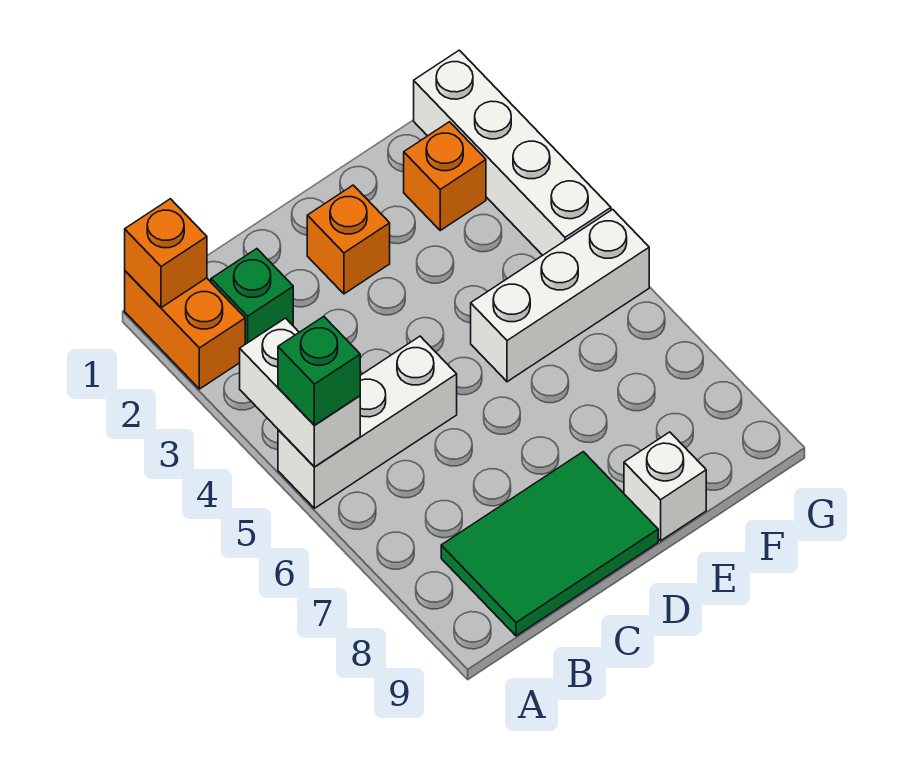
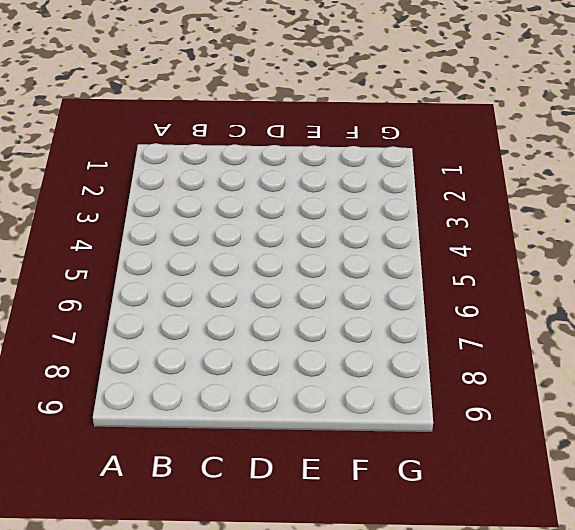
none -> orange 1x2 brick [125,271,245,389]
none -> white 1x3 brick [278,336,457,508]
none -> green 1x1 brick [211,249,293,344]

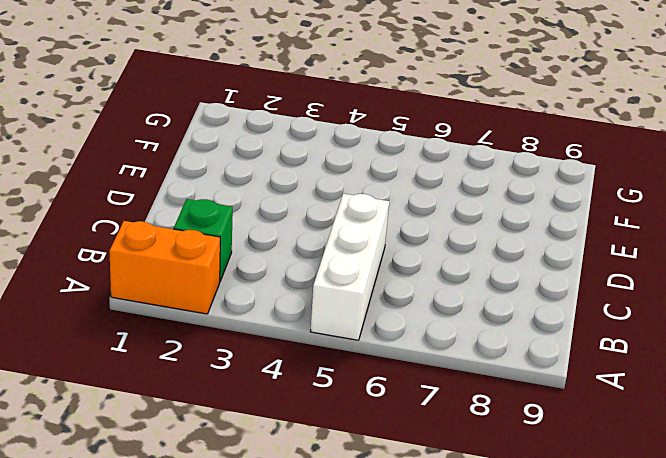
none -> green 2x3 tile [441,452,658,636]
none -> orange 1x1 brick [307,185,390,294]
none -> white 1x3 brick [471,209,649,382]

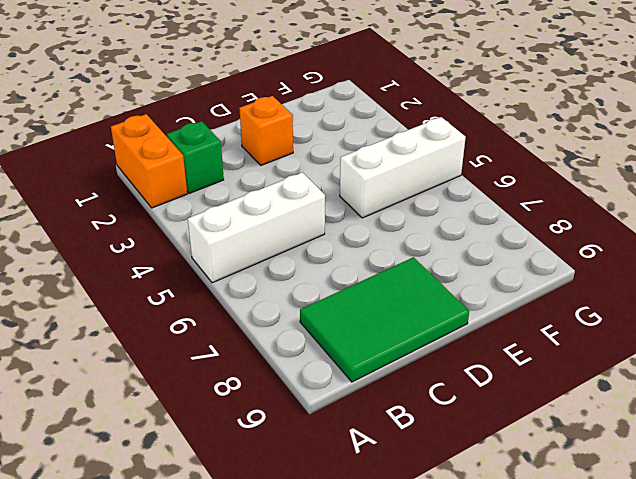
none -> white 1x1 brick [624,432,706,541]
none -> orange 1x1 brick [404,122,486,230]
none -> white 1x4 brick [414,50,611,255]

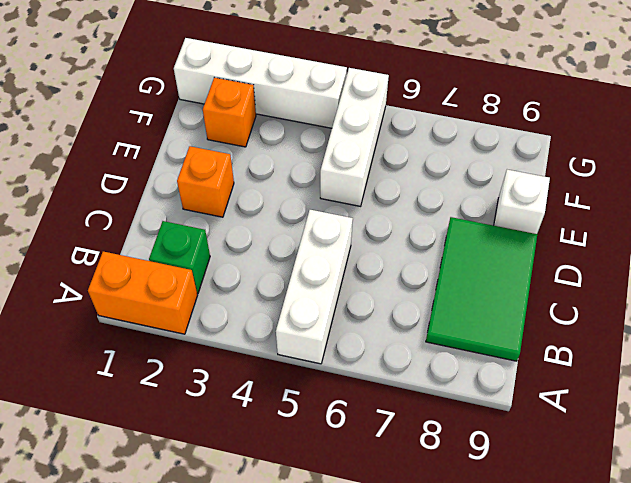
none -> orange 1x1 brick [125,199,207,308]
none -> white 1x2 brick [240,318,360,467]
none -> green 1x1 brick [278,316,360,425]

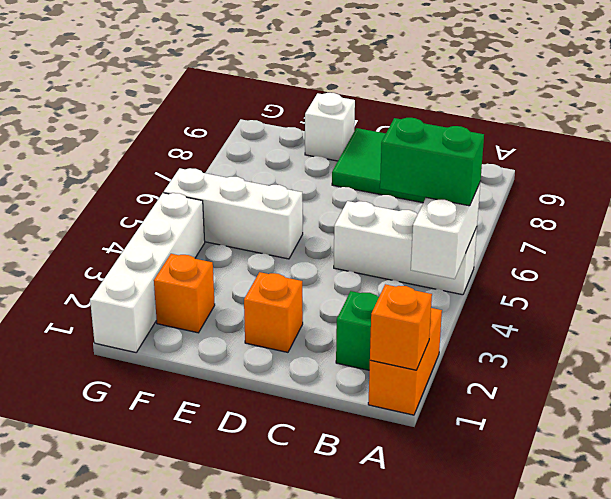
green 1x2 brick [380,118,484,206] -> green 1x1 brick [278,316,360,425]

